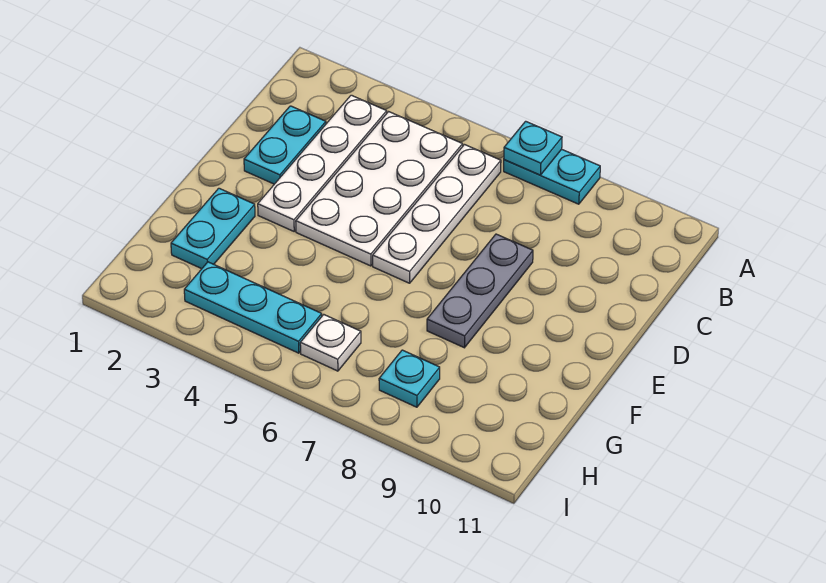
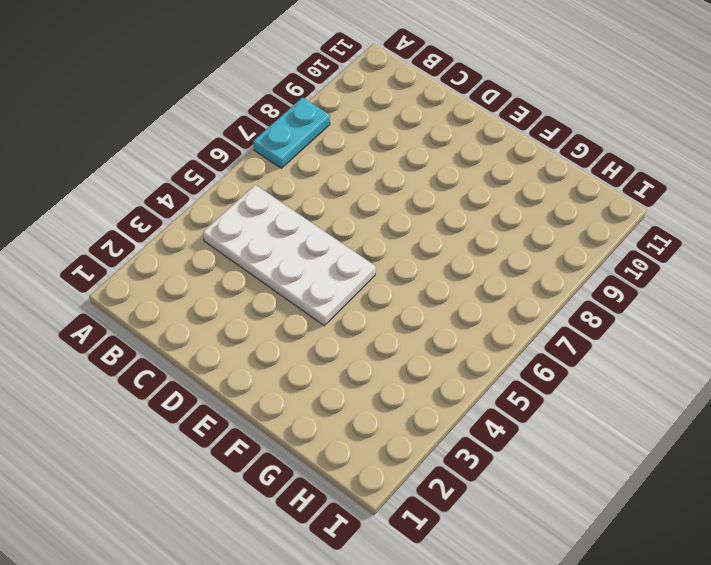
none -> white 1x4 plate [258,95,387,231]
none -> white 1x4 plate [373,145,501,283]

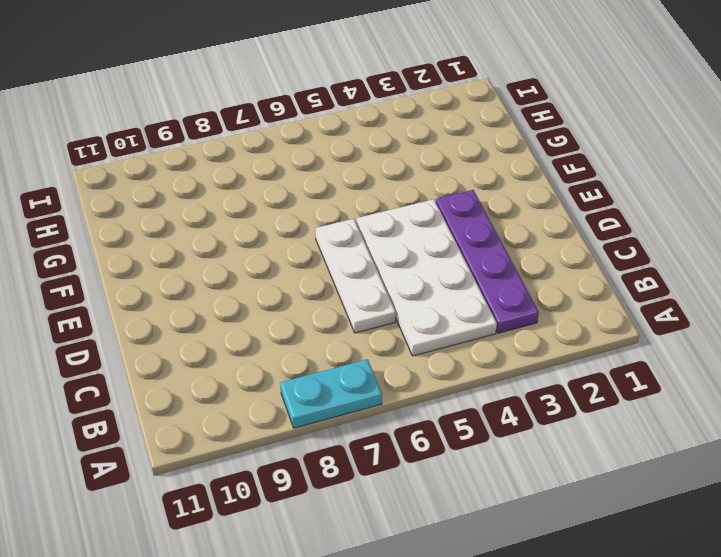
purple 1x4 plate [436,190,539,333] -> white 1x4 plate [258,95,387,231]
white 1x3 plate [315,219,396,333] -> white 1x4 plate [373,145,501,283]
none -> cyan 1x2 plate [244,106,326,184]
none -> grey 1x3 plate [427,234,533,348]

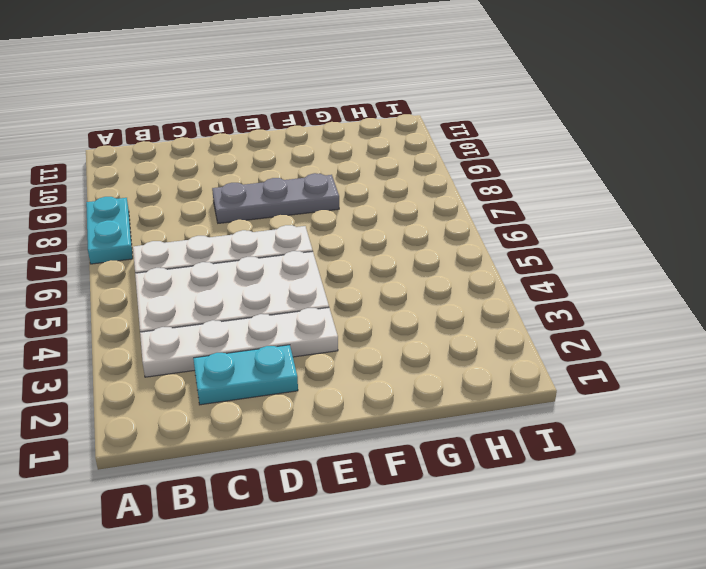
none -> cyan 1x2 plate [171,188,255,269]
none -> cyan 1x3 plate [184,262,322,353]

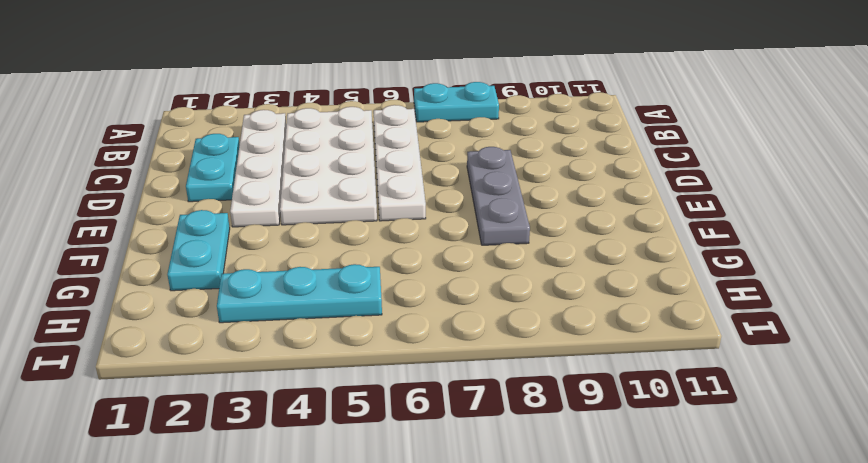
none -> white 1x1 plate [300,315,361,371]
none -> cyan 1x1 plate [379,350,440,407]

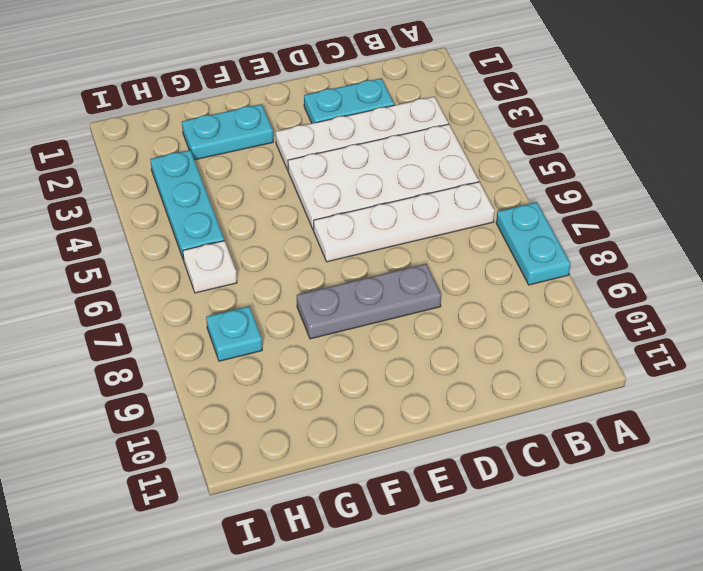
none -> cyan 1x1 plate [504,121,562,175]

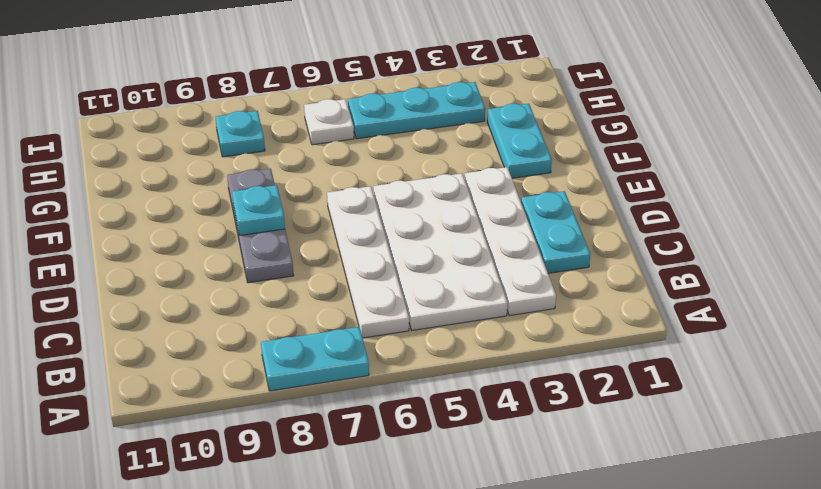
cyan 1x1 plate [232,185,285,236] -> cyan 1x1 plate moved to [504,121,562,175]

